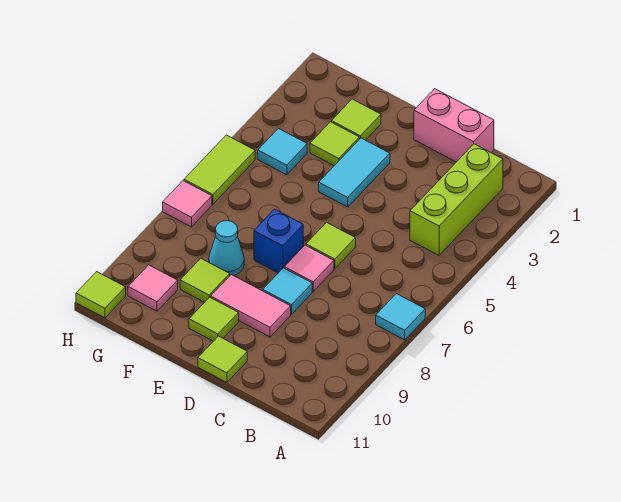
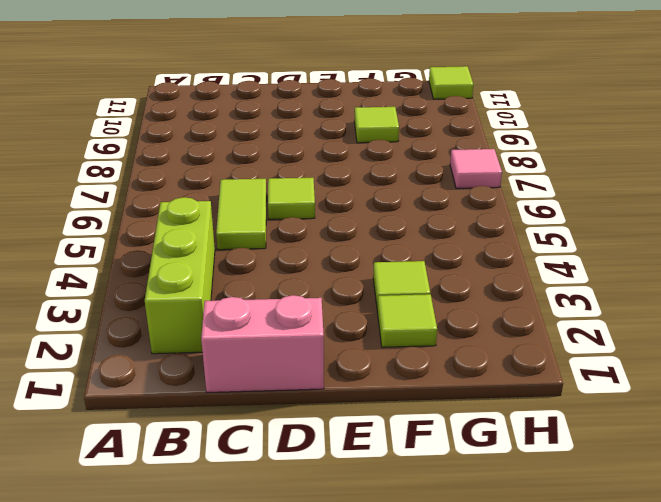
lime 1x2 tile [216,179,267,250] -> lime 1x2 tile moved to [184,135,255,204]
none -> cyan 1x1 tile [376,294,425,340]
none -> pink 1x1 tile [284,245,334,291]
none -> cyan 1x1 tile [263,268,312,314]

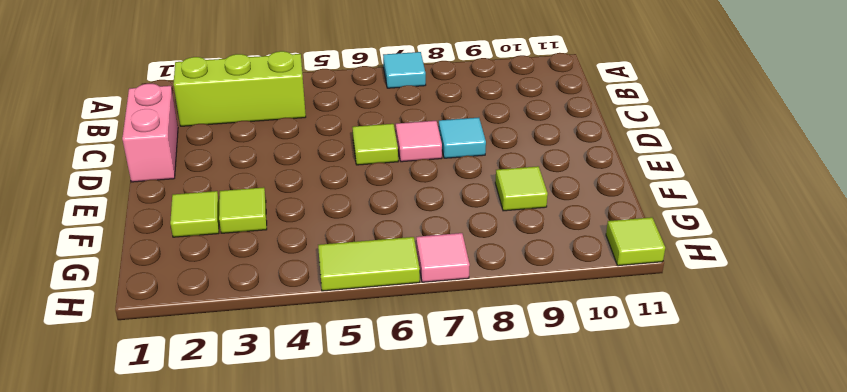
none -> pink 1x2 tile [211,275,291,337]
none -> lime 1x1 tile [198,336,247,382]
none -> cyan 1x2 tile [319,138,390,207]

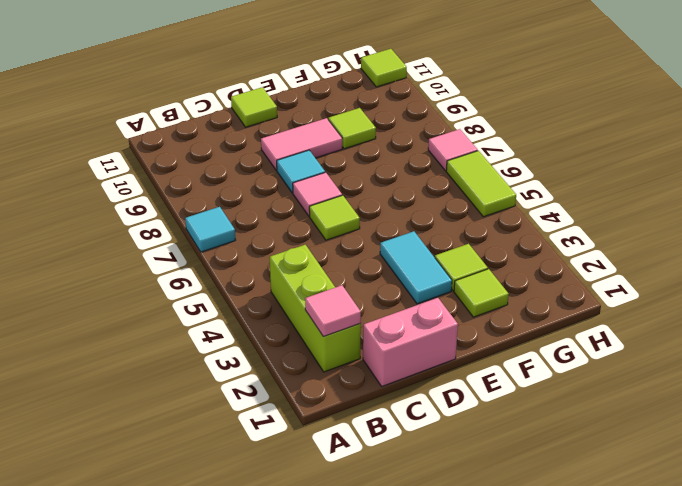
pink 1x1 tile [305,285,361,336] -> pink 1x1 tile moved to [128,265,178,311]
none -> blue 1x1 brick [254,209,303,273]
none -> lime 1x1 tile [189,297,239,341]
none -> cyan 1x1 cone [209,221,244,276]

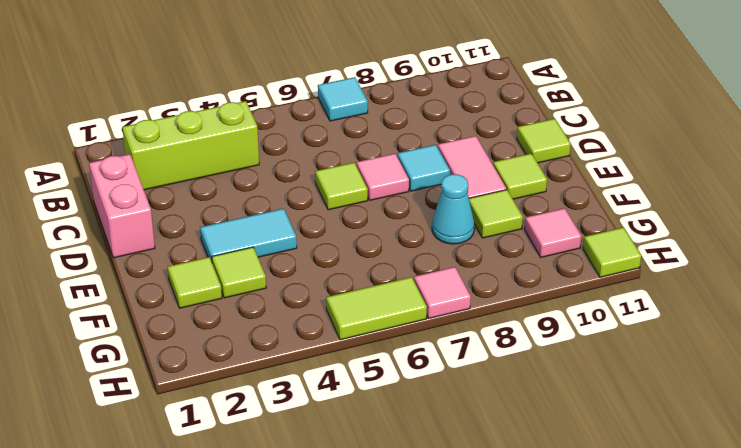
none -> blue 1x1 brick [254,209,303,273]
none -> cyan 1x1 tile [258,129,307,175]

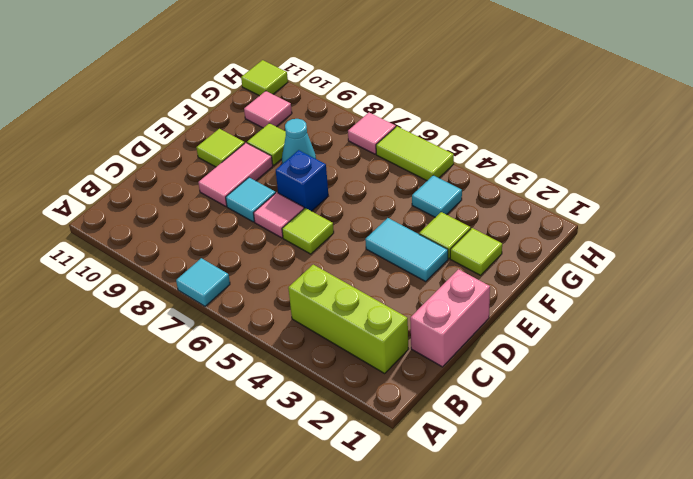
none -> lime 1x1 tile [198,336,247,382]

